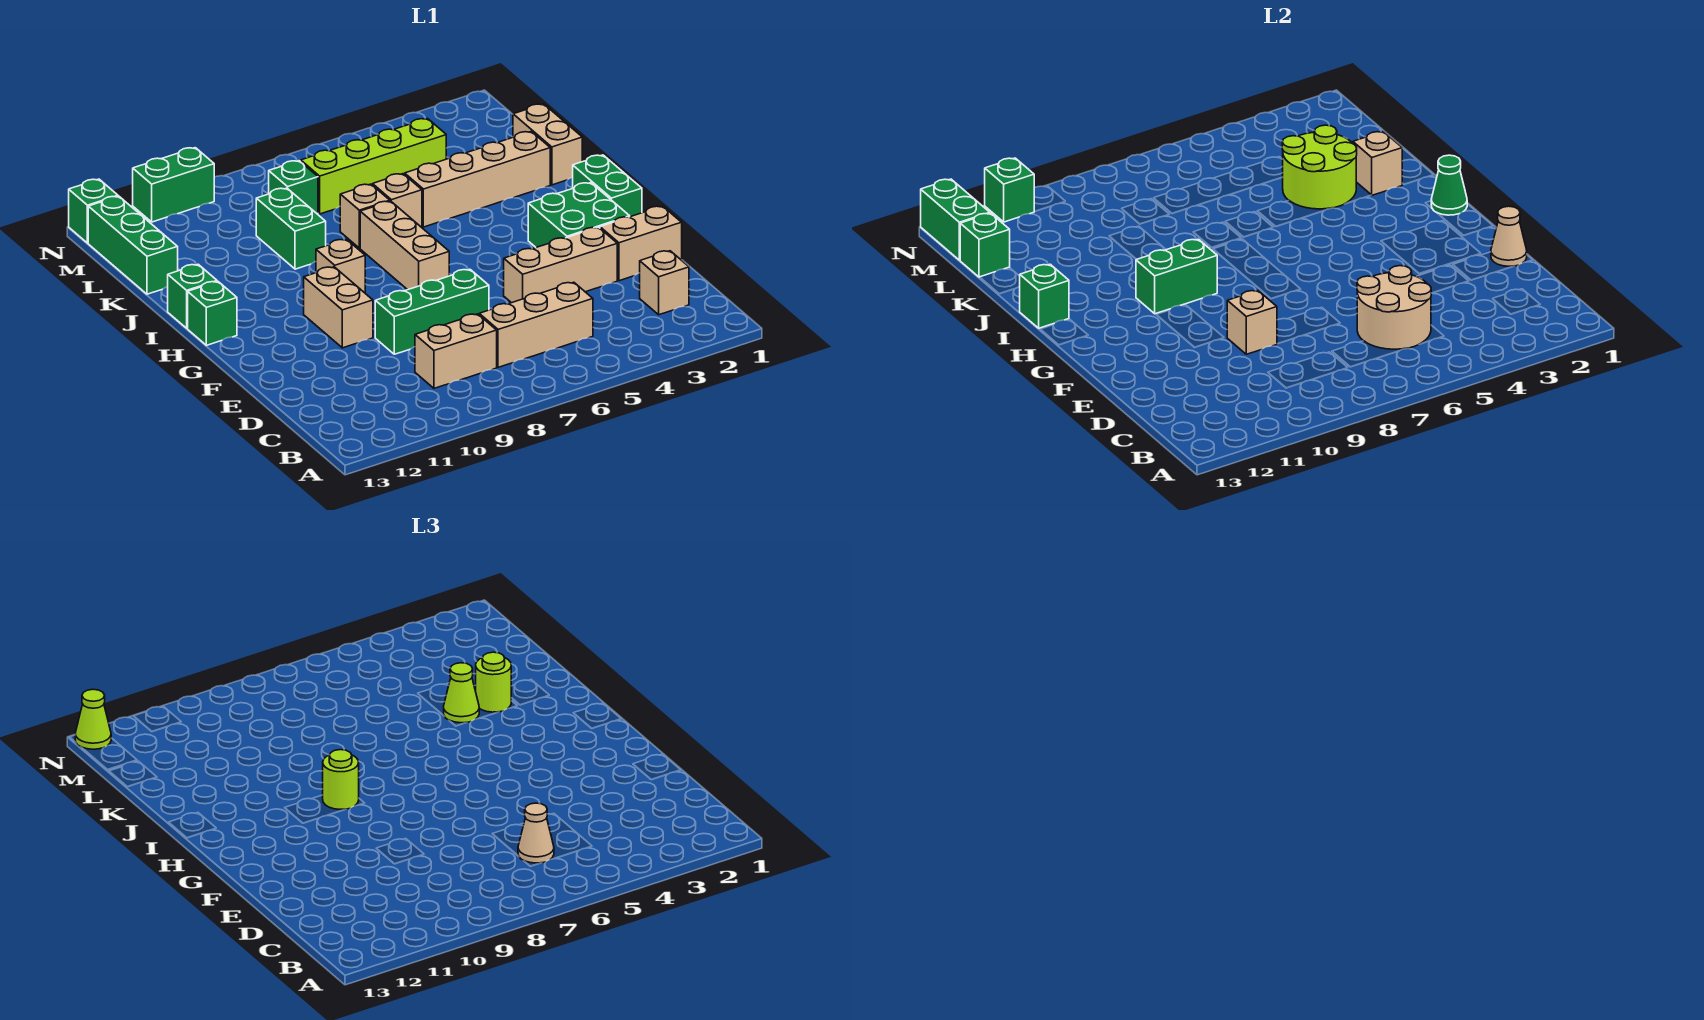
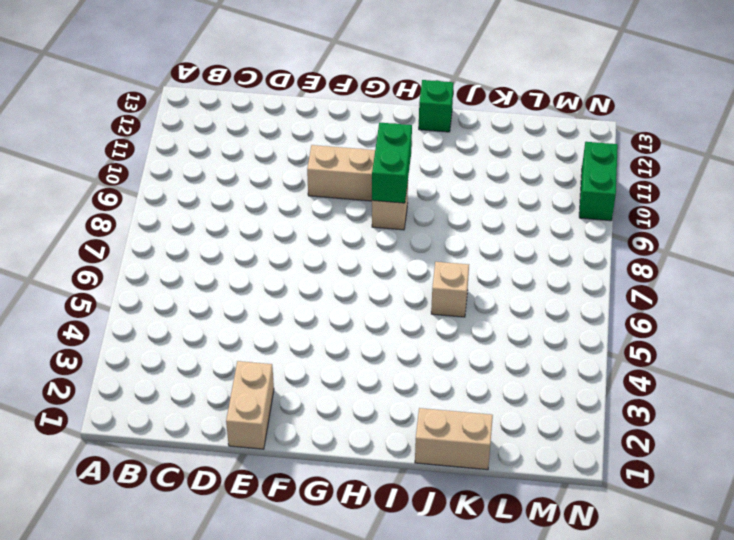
none -> tan 1x1 brick [640,251,689,315]
none -> tan 1x3 brick [479,282,593,367]
none -> tan 1x2 brick [415,314,497,388]
none -> tan 1x3 brick [504,227,617,303]

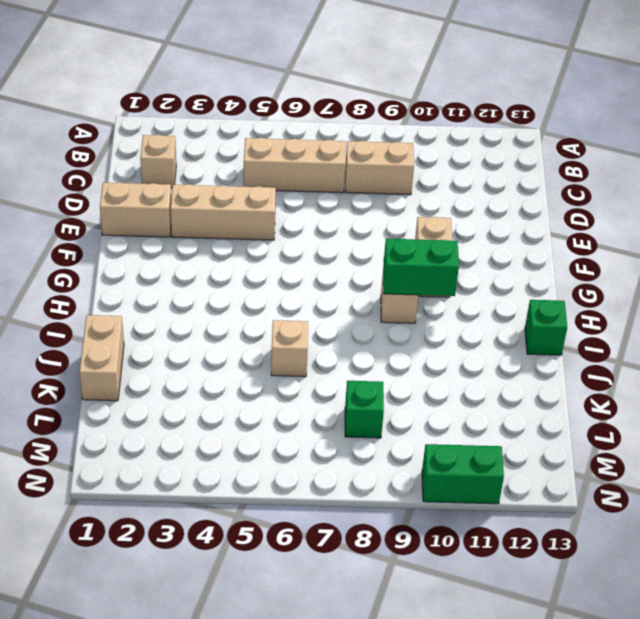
none -> green 1x3 brick [375,269,489,354]
none -> green 2x2 brick [528,183,630,247]
none -> green 1x2 brick [573,155,642,217]
none -> tan 1x3 brick [360,201,449,290]

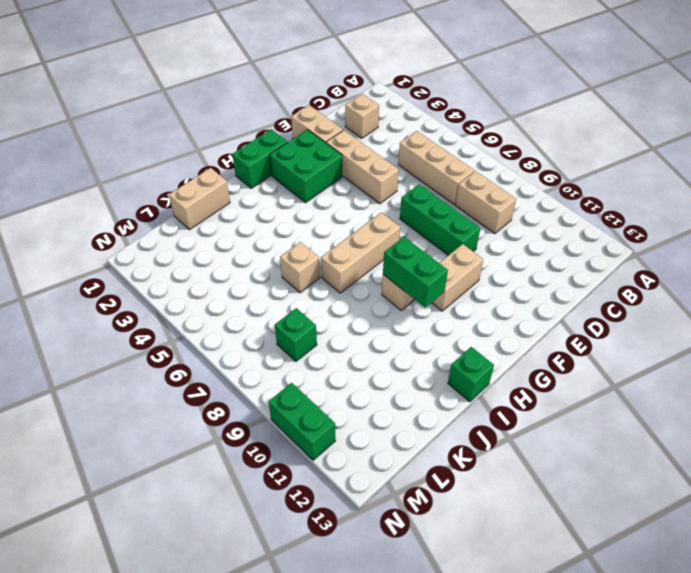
none -> green 1x1 brick [188,282,237,345]
none -> tan 1x4 brick [405,131,550,227]
none -> tan 1x1 brick [340,184,390,248]
none -> green 1x2 brick [256,188,326,269]

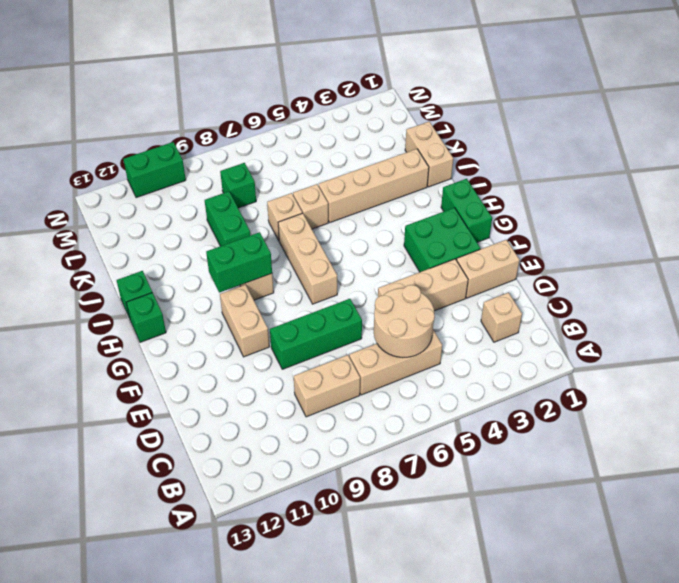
none -> green 1x3 brick [88,196,178,294]
none -> lime 1x4 brick [301,119,446,214]
none -> green 1x1 brick [69,179,118,243]
none -> tan 1x1 cone [1491,206,1527,266]

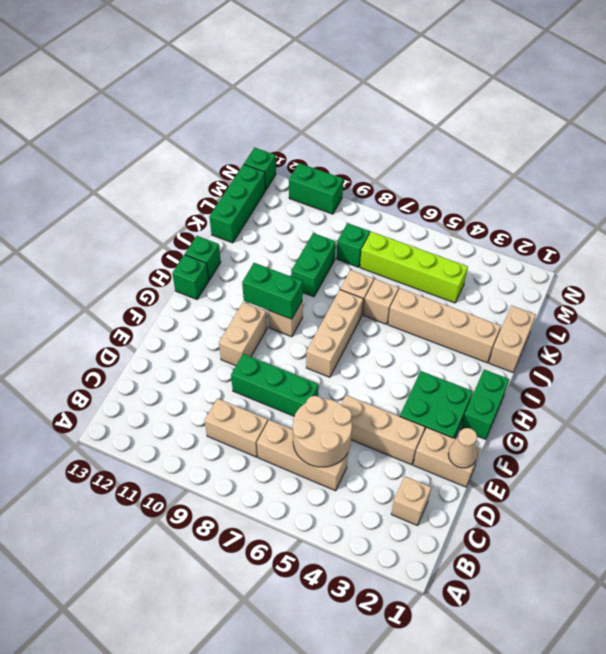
none -> tan 1x1 brick [1227,290,1277,354]
none -> green 1x1 cone [1431,155,1467,215]
none -> green 1x1 brick [1020,264,1069,328]
none -> tan 1x1 brick [1353,131,1402,195]

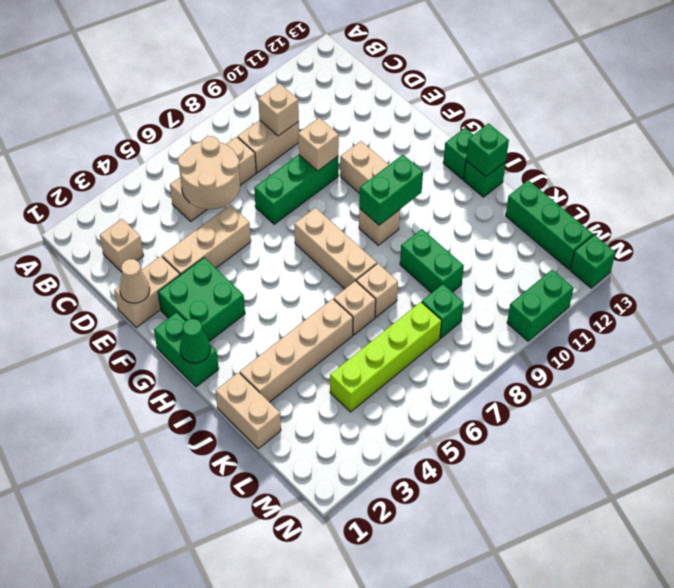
tan 1x1 brick [258,83,299,136] -> tan 1x1 brick moved to [1353,131,1402,195]
none -> lime 2x2 round brick [1282,125,1357,209]
none -> green 1x1 brick [960,213,1010,277]
none -> green 1x2 brick [921,179,990,260]
none -> green 1x1 brick [985,158,1035,222]

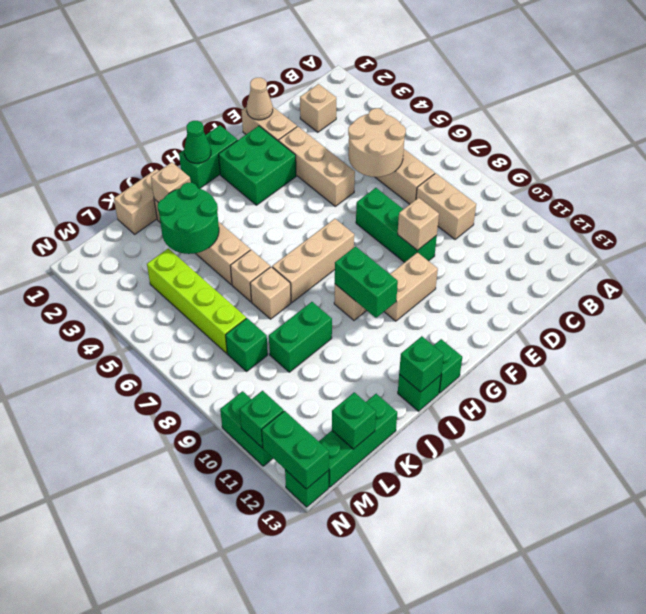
green 2x2 round brick [158,183,219,254] -> lime 2x2 round brick [1282,125,1357,209]
green 1x2 brick [262,411,329,489] -> green 1x2 brick turned to [921,179,990,260]
none -> tan 1x1 cone [518,803,554,863]
none -> lime 1x1 round brick [323,750,359,809]
none -> lime 1x1 round brick [476,652,511,712]
none -> lime 1x1 cone [444,663,479,723]

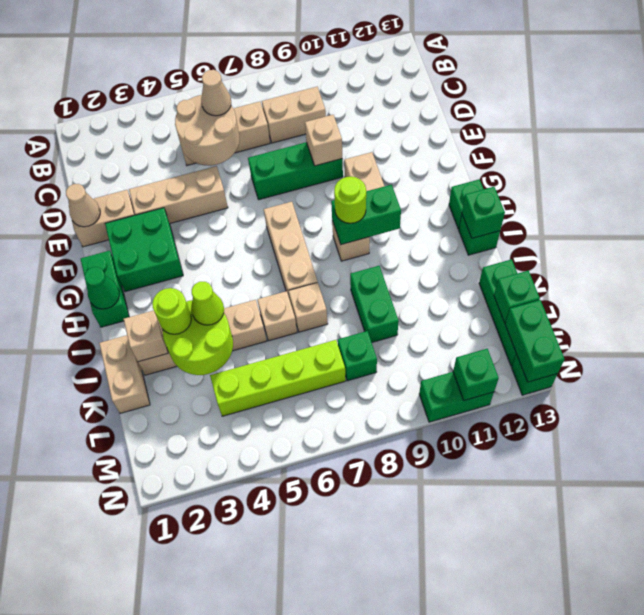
none -> tan 1x1 brick [640,251,689,315]
none -> lime 1x1 cone [75,689,111,749]

